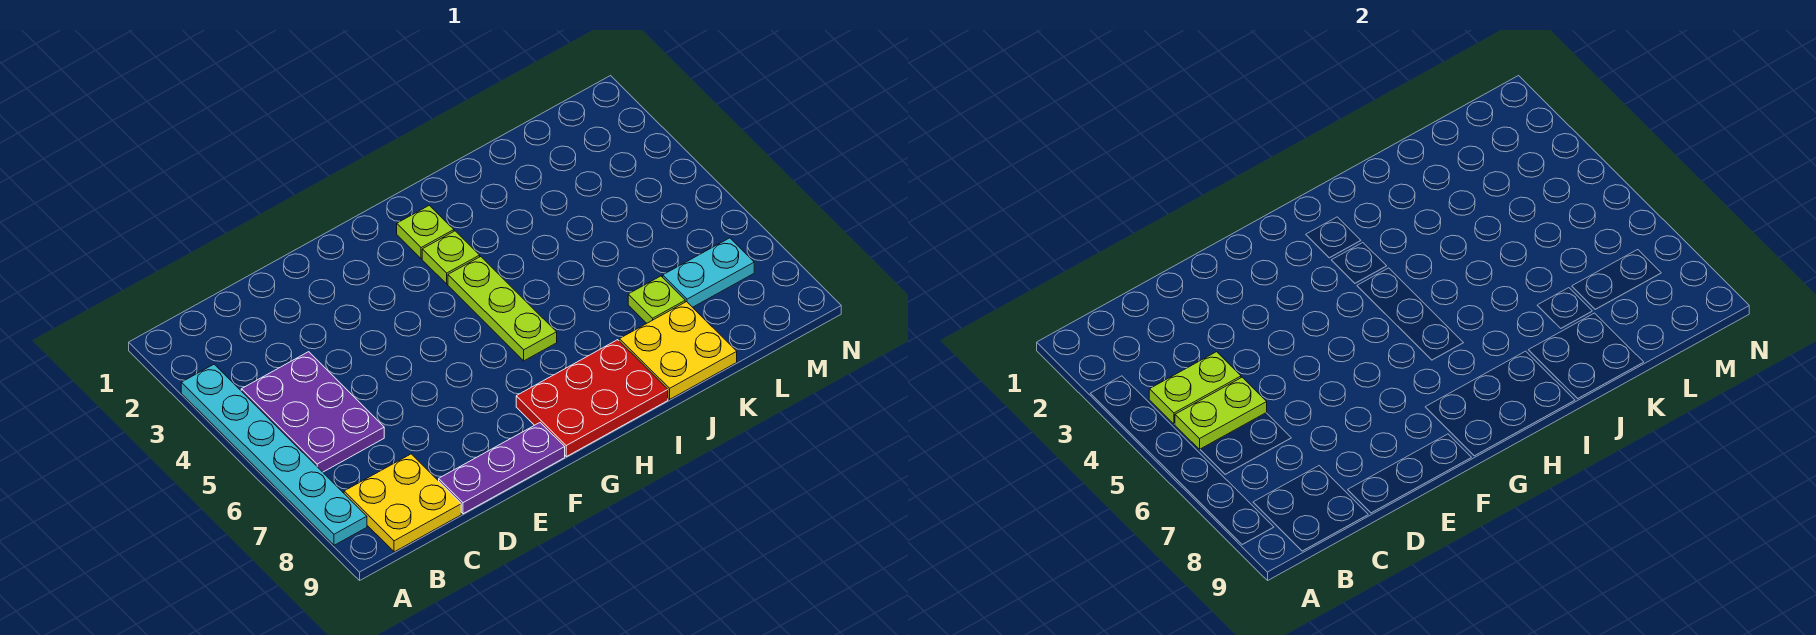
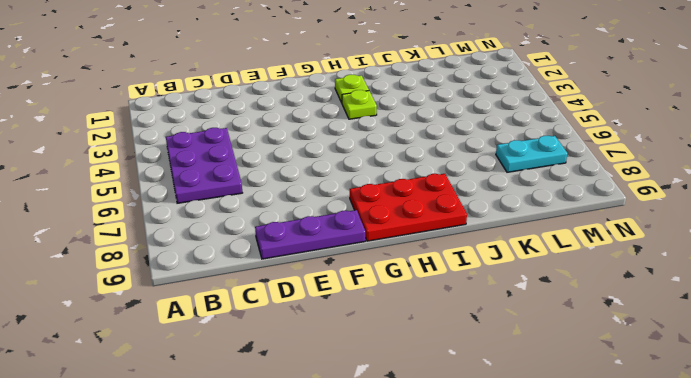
none -> cyan 1x6 plate [181,364,367,545]
none -> yellow 2x2 plate [344,454,461,552]
none -> lime 1x3 plate [448,257,557,361]

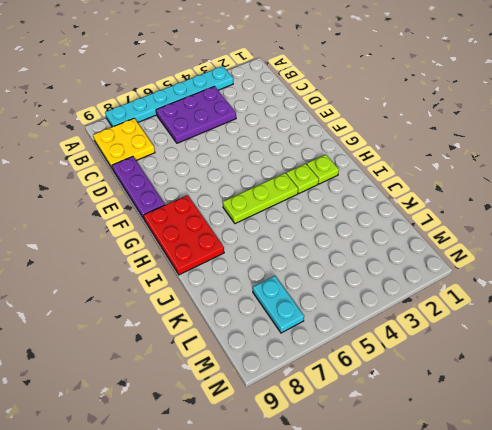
none -> yellow 2x2 plate [619,302,737,399]
none -> lime 1x1 plate [628,276,685,323]
none -> lime 1x2 plate [1149,352,1241,424]

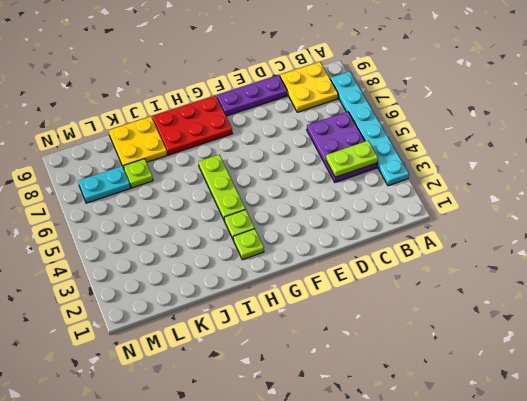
none -> lime 1x2 plate [1175,377,1267,449]

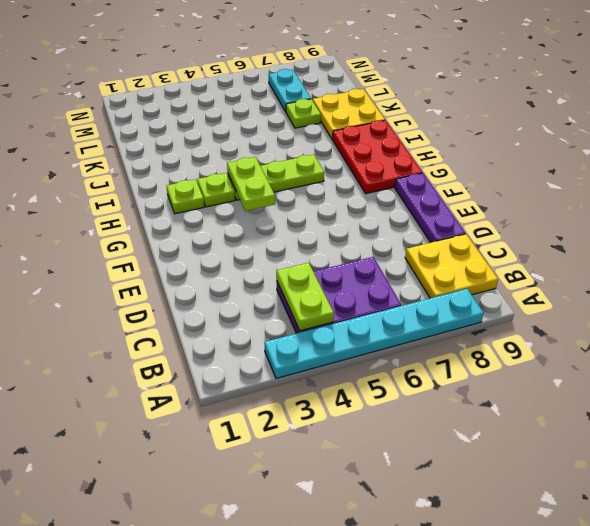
lime 1x2 plate [227,157,275,211] -> lime 1x2 plate moved to [1175,377,1267,449]

